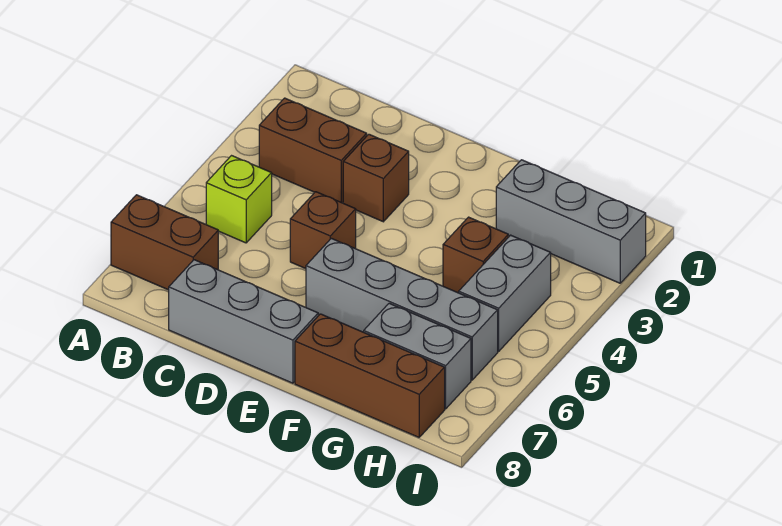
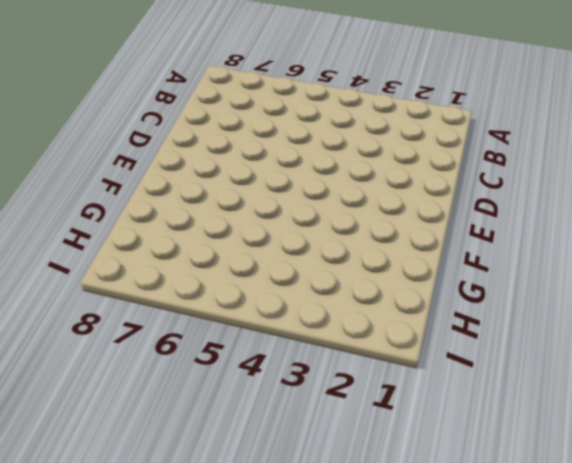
none -> brown 1x2 brick [111,195,218,290]
none -> brown 1x2 brick [259,98,367,203]
none -> lime 1x1 brick [206,156,272,243]

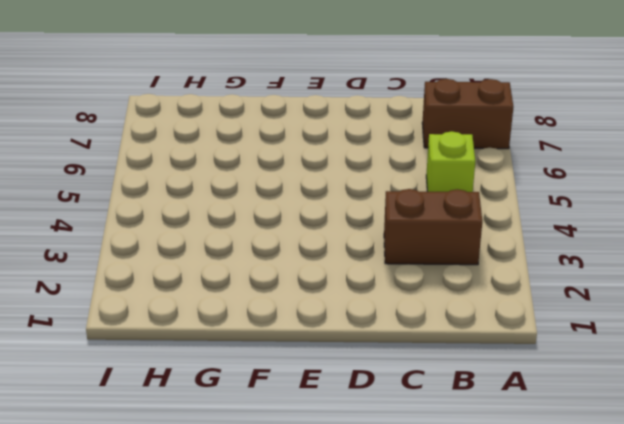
none -> grey 1x3 brick [169,260,318,383]
none -> brown 1x1 brick [343,134,409,222]
none -> brown 1x1 brick [290,192,356,269]

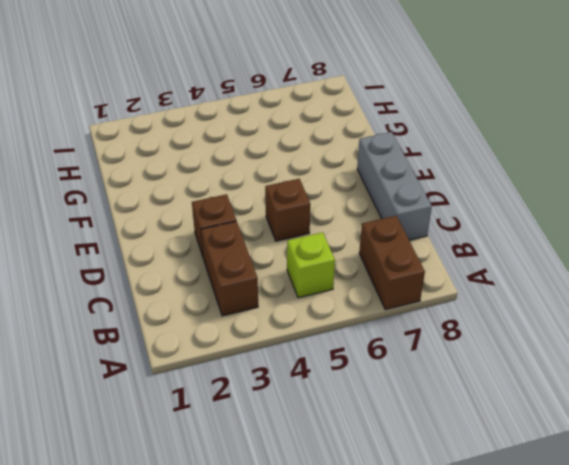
none -> grey 1x4 brick [306,238,498,380]
none -> brown 1x3 brick [295,314,445,437]
none -> grey 1x3 brick [496,160,646,283]

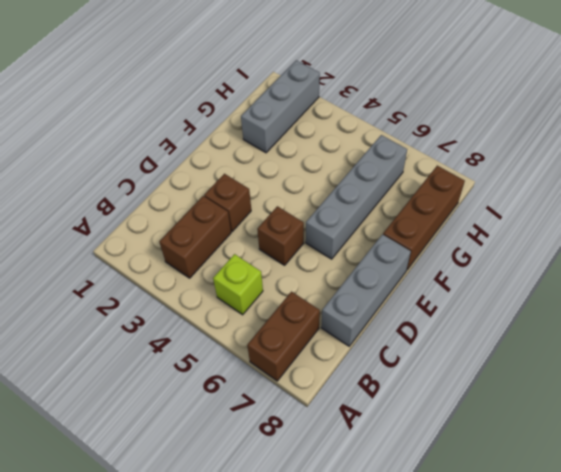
none -> brown 1x1 brick [443,217,508,293]
none -> grey 1x2 brick [364,303,471,409]
none -> grey 1x2 brick [459,235,551,351]

